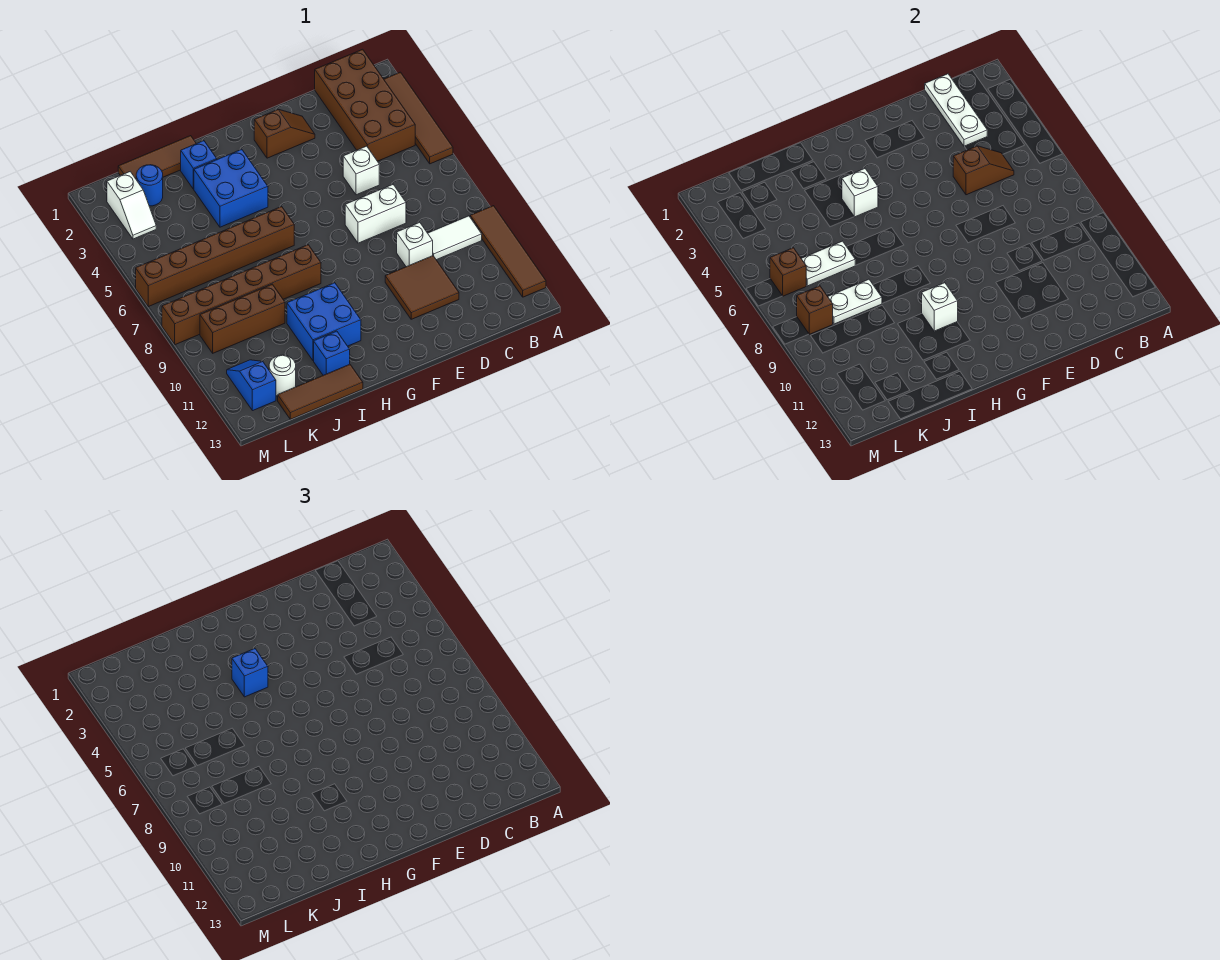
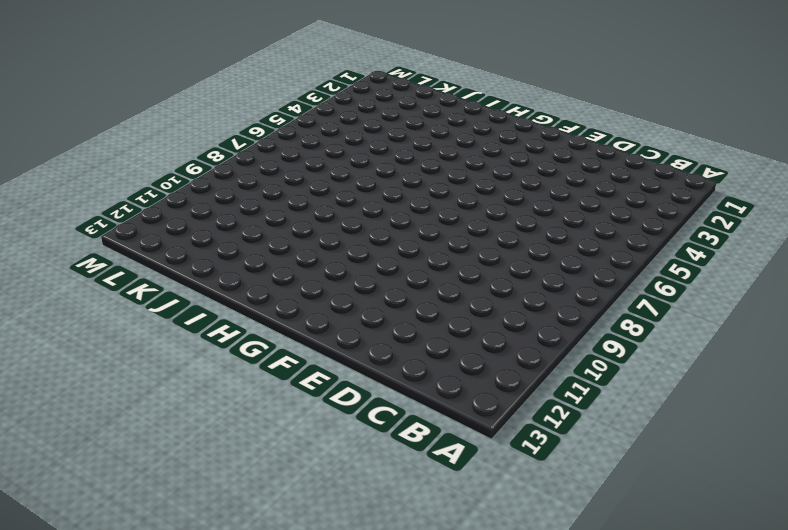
none -> brown 1x4 tile [384,72,453,164]
none -> brown 1x4 tile [470,206,546,297]
none -> brown 2x4 brick [315,49,415,161]
none -> white 1x2 tile [428,216,482,260]

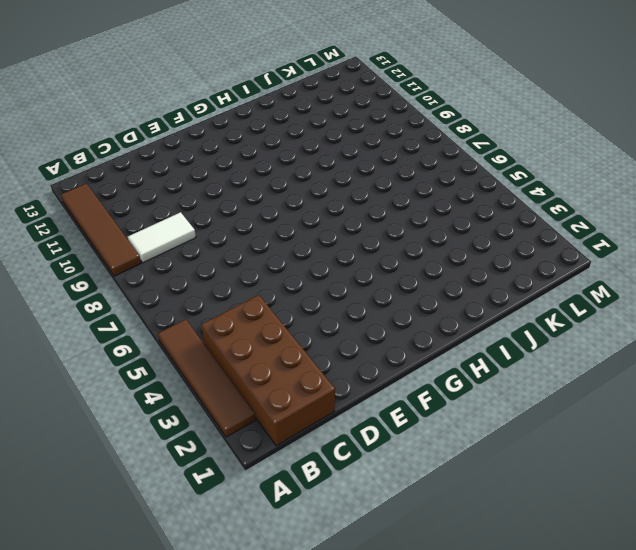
none -> white 1x1 brick [343,146,379,195]
none -> white 1x2 brick [345,185,406,243]
none -> white 1x1 brick [397,222,433,267]
none -> brown 2x2 tile [385,256,459,319]

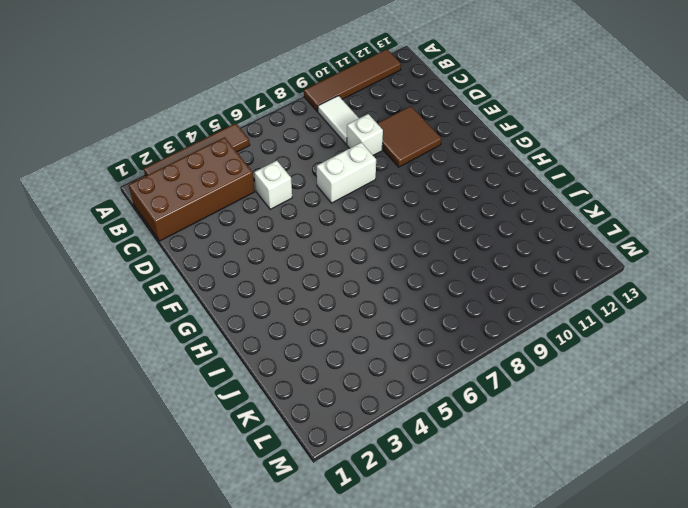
white 1x2 brick [317,143,376,203] -> white 1x2 brick turned to [345,185,406,243]
none -> brown 1x2 slope [254,109,315,158]
none -> blue 2x2 brick [194,149,268,227]
none -> brown 1x6 brick [136,206,294,307]
none -> brown 1x6 brick [162,245,321,345]

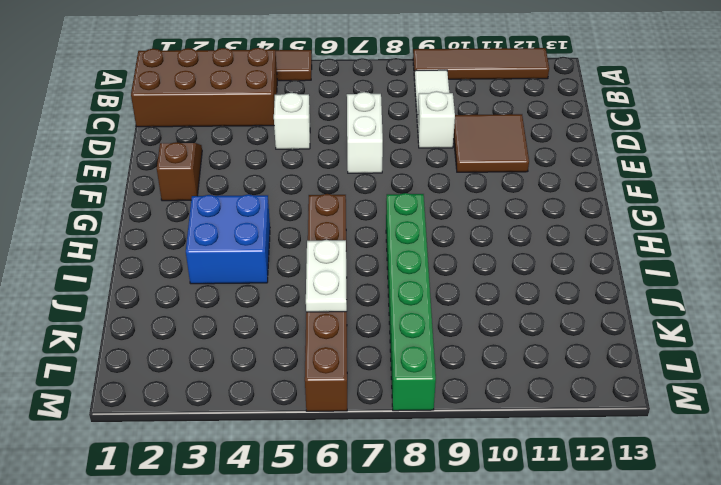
green 1x6 brick [386,193,436,411] -> brown 1x6 brick [162,245,321,345]
none -> blue 2x2 brick [287,283,361,361]
none -> brown 1x3 tile [118,136,196,179]
none -> blue 1x1 brick [181,141,217,189]
none -> blue 1x1 brick [314,331,350,375]

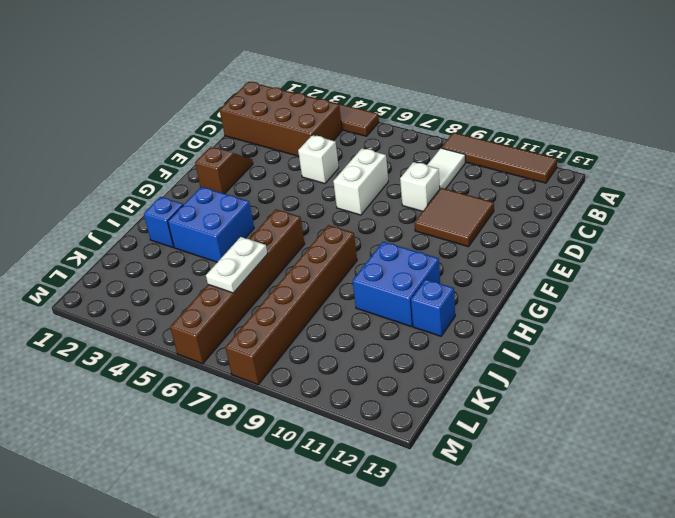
none -> brown 1x3 tile [118,136,196,179]
none -> brown 1x3 tile [278,364,363,419]
none -> brown 1x3 brick [200,284,285,353]
none -> blue 1x1 round brick [136,165,163,206]

